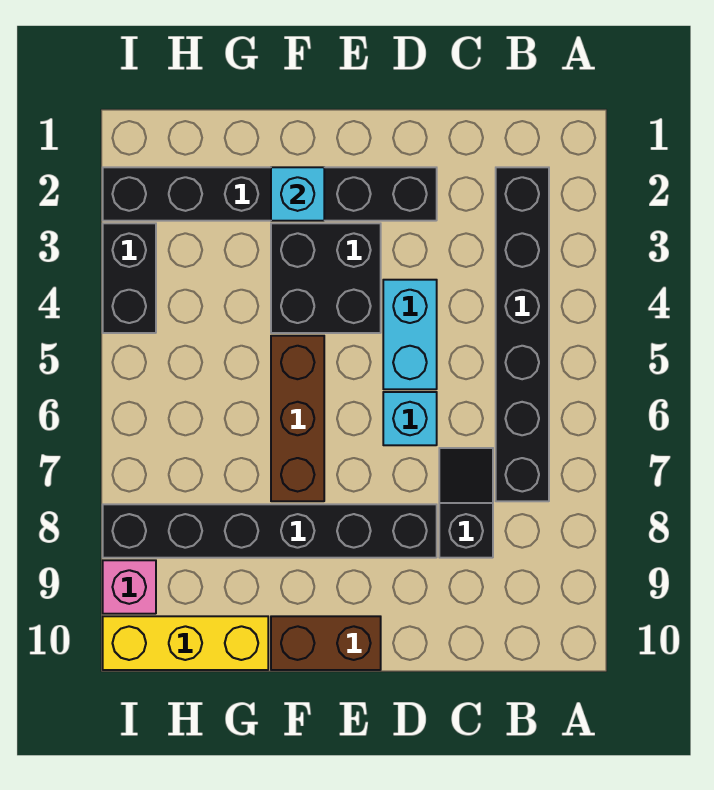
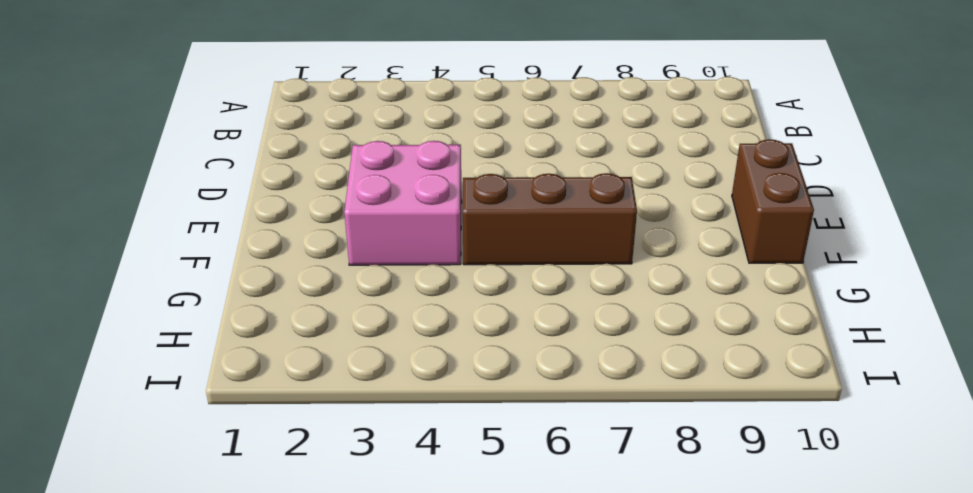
pink 2x2 brick [344,141,462,265] -> black 2x2 brick [271,223,381,333]
none -> black 1x6 brick [496,167,549,501]
none -> black 1x2 slope [439,448,493,558]
none -> black 1x6 brick [103,167,437,221]

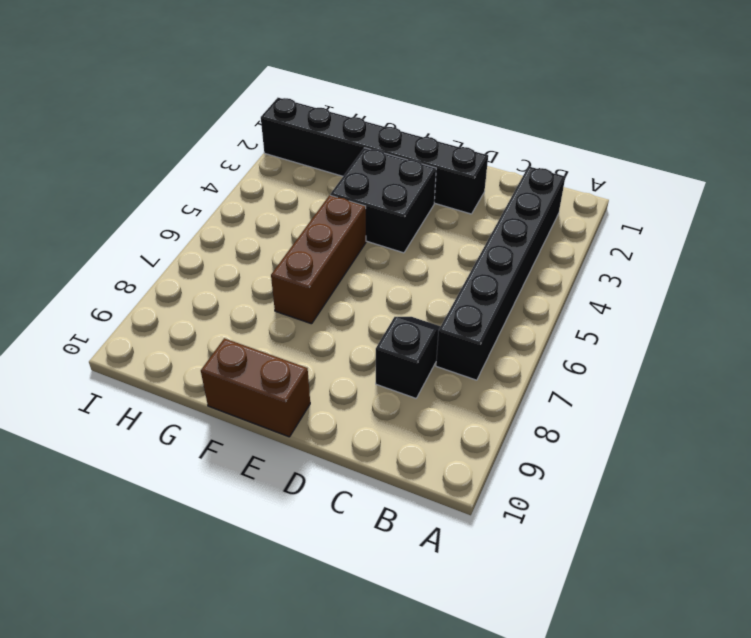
none -> cyan 1x2 brick [383,280,437,389]
none -> cyan 1x1 brick [383,392,437,445]
none -> black 1x6 brick [103,504,437,558]

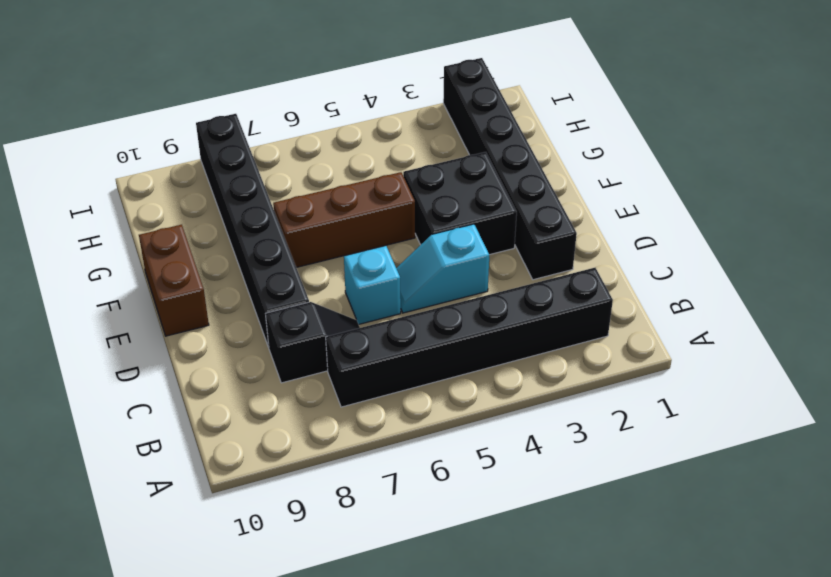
cyan 1x2 slope [396,224,489,313] -> cyan 1x2 brick [383,280,437,389]
none -> yellow 1x3 brick [103,616,268,670]
none -> black 1x2 brick [103,223,156,333]
none -> pink 1x1 brick [103,560,156,614]

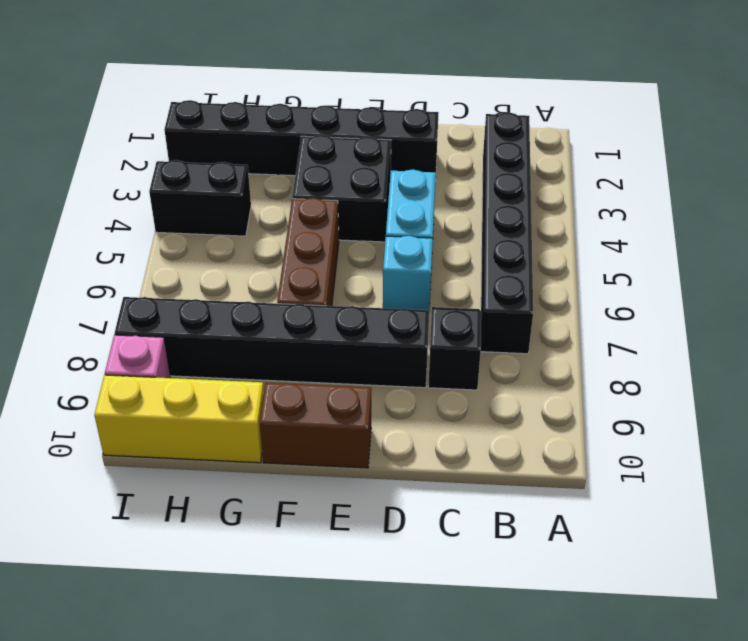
black 1x2 brick [149,160,251,236] -> black 1x2 brick turned to [103,223,156,333]
none -> cyan 1x1 brick [271,167,324,221]

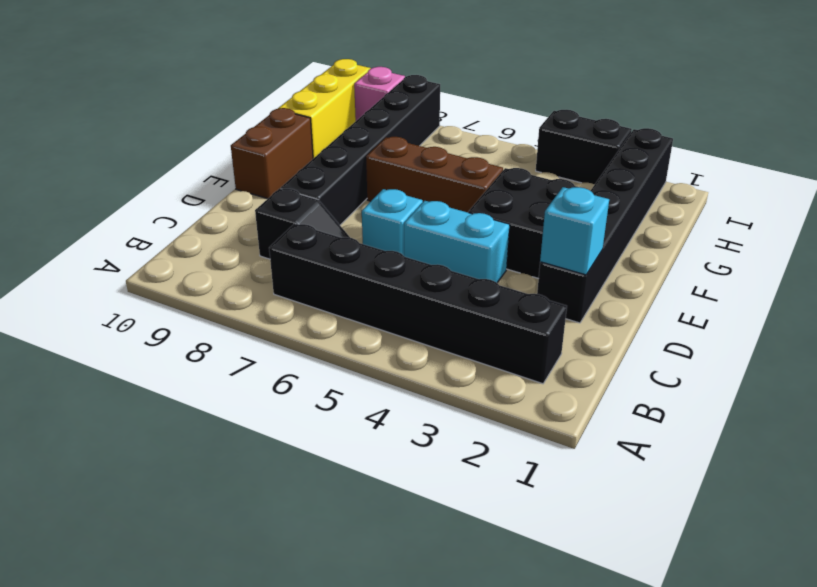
cyan 1x1 brick [540,187,609,275] -> cyan 1x1 brick moved to [271,167,324,221]

